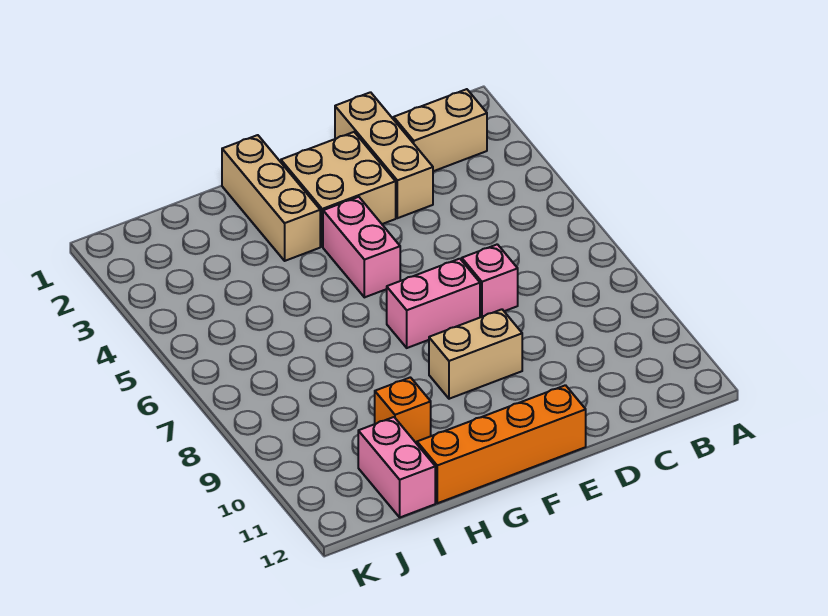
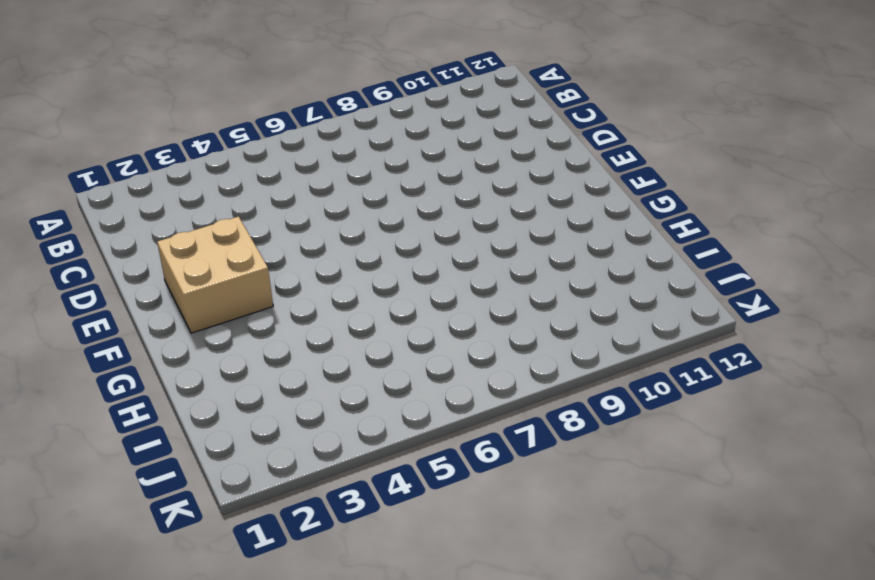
none -> tan 1x2 brick [394,89,487,171]
none -> tan 1x3 brick [335,92,433,218]

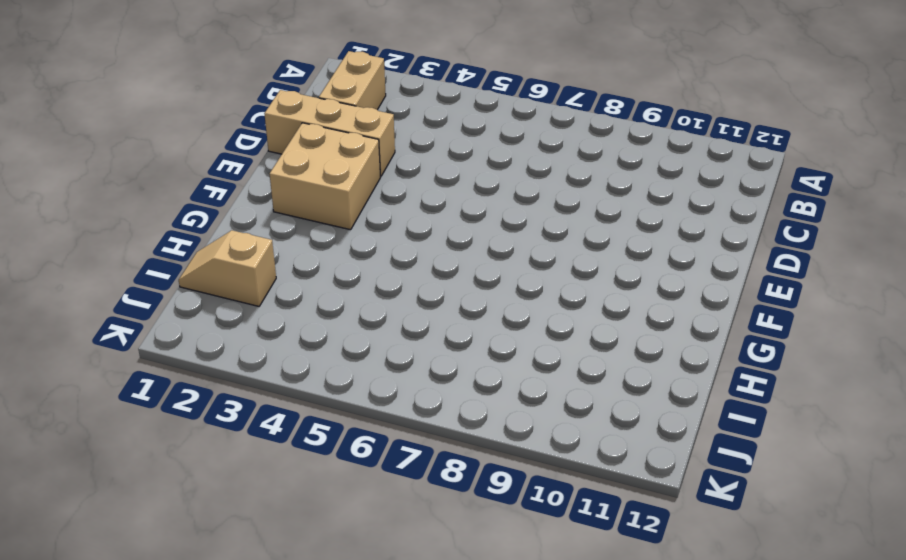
tan 1x2 slope [179,230,276,306] -> none
none -> pink 1x1 brick [462,244,518,317]
none -> pink 1x2 brick [387,259,480,348]

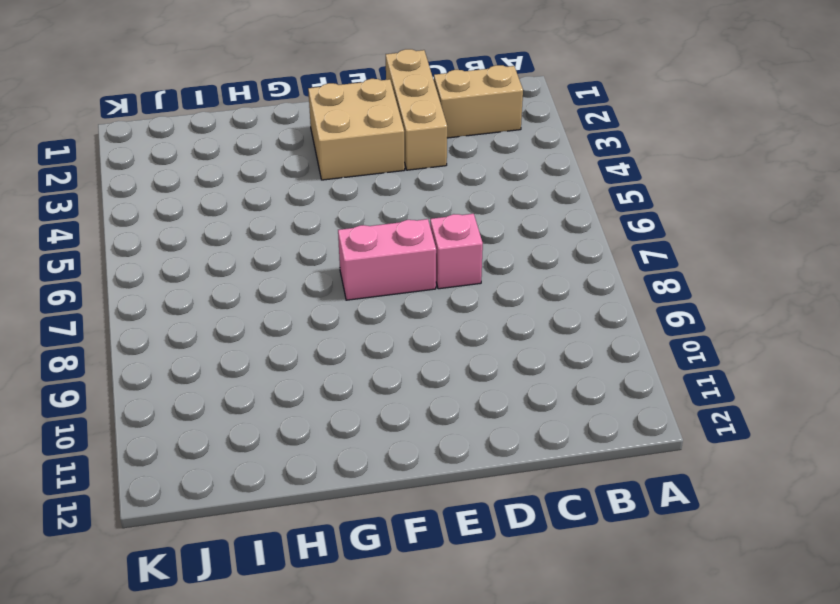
none -> tan 1x2 brick [429,309,522,399]
none -> orange 1x4 brick [417,385,586,503]

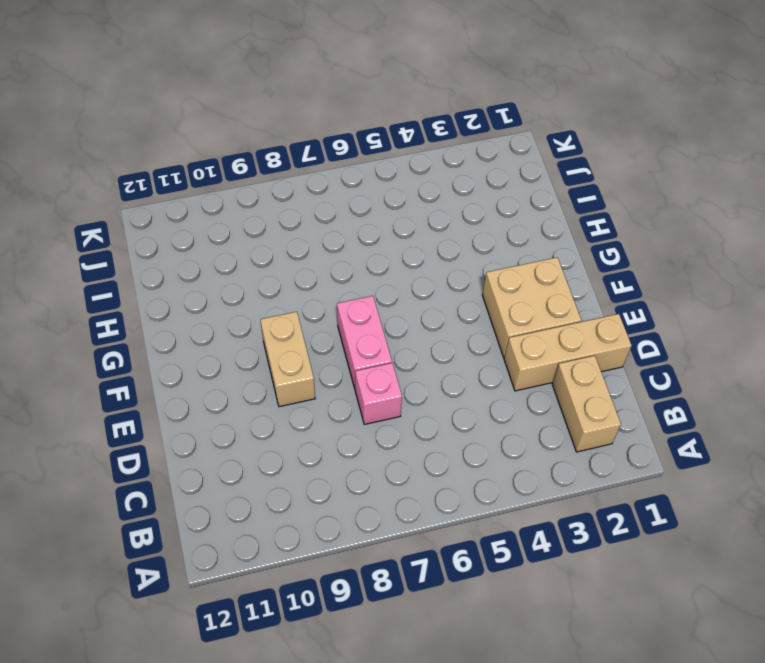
none -> orange 1x4 brick [417,385,586,503]
none -> pink 1x2 brick [323,197,400,297]

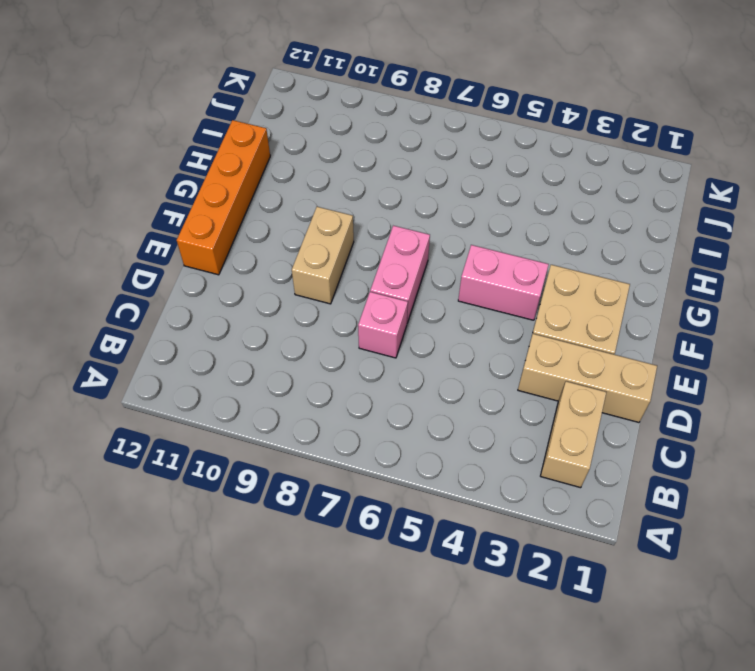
none -> tan 1x3 brick [222,135,320,261]
none -> orange 1x1 brick [375,377,431,444]

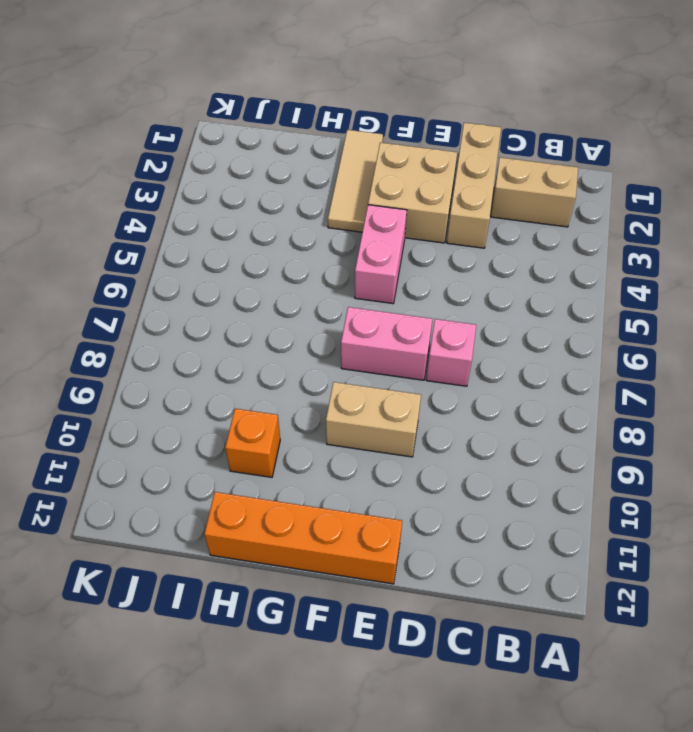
tan 1x3 tile [328,130,383,232] -> tan 1x3 brick [222,135,320,261]
none -> pink 1x2 brick [358,417,435,517]

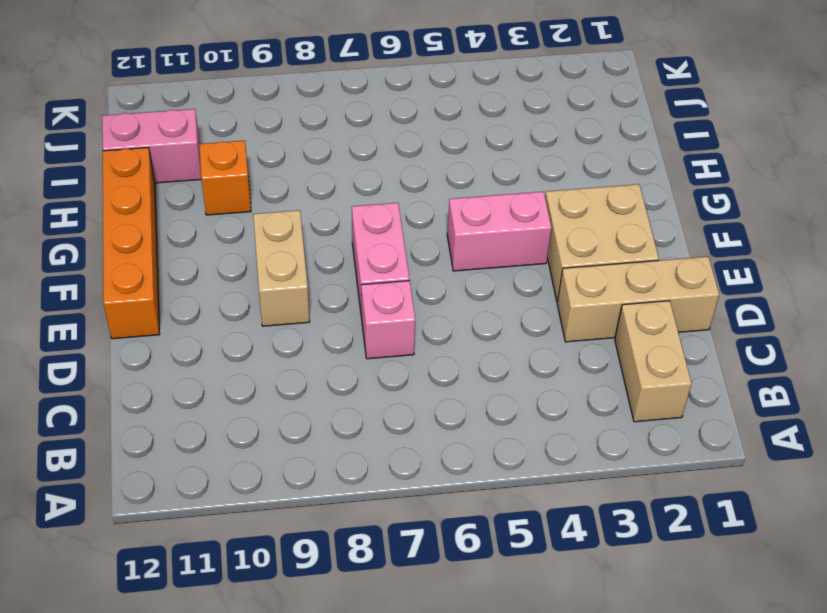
none -> tan 1x3 brick [222,135,320,261]

